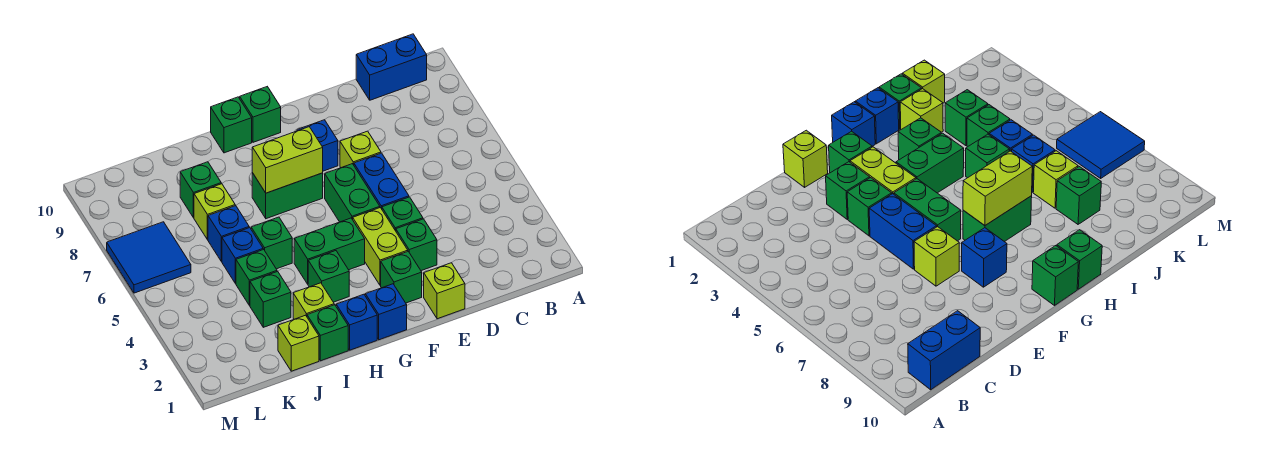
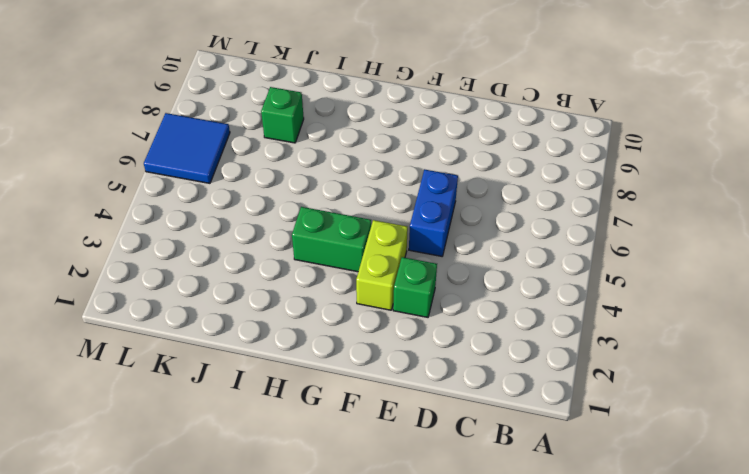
none -> blue 1x2 brick [356,34,427,100]
none -> lime 1x1 brick [424,263,465,319]
none -> green 1x1 brick [382,197,423,231]

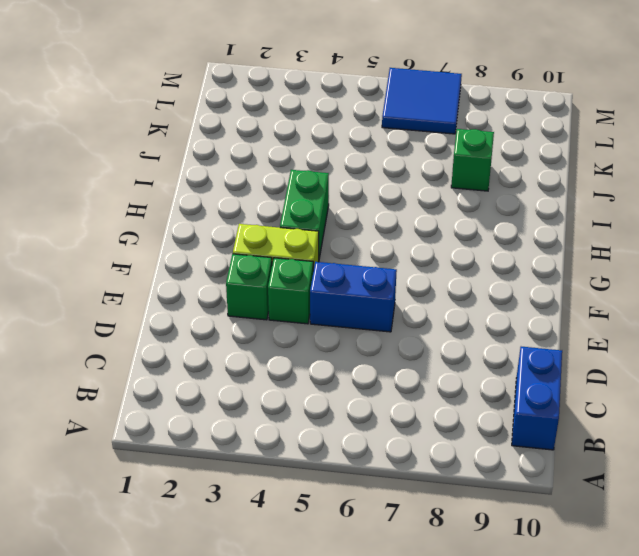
none -> lime 1x1 brick [424,263,465,319]
none -> lime 1x1 brick [340,131,381,168]
none -> green 1x1 brick [381,252,422,303]

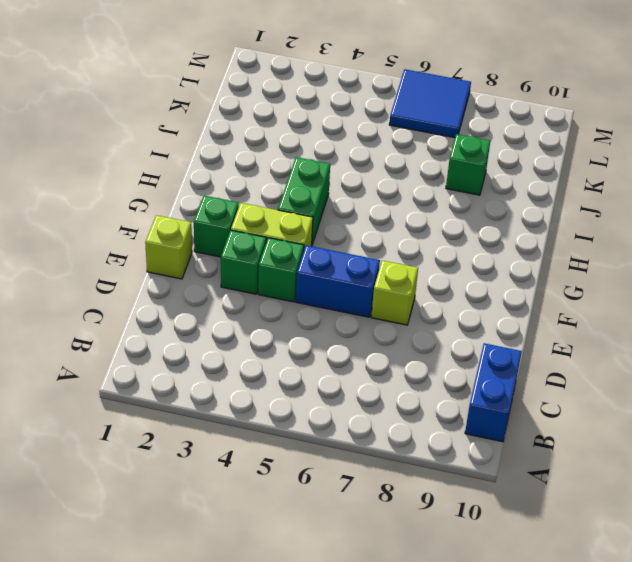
none -> green 1x2 brick [325,164,380,222]
none -> blue 1x1 brick [297,120,338,171]
none -> blue 1x1 brick [365,284,407,340]

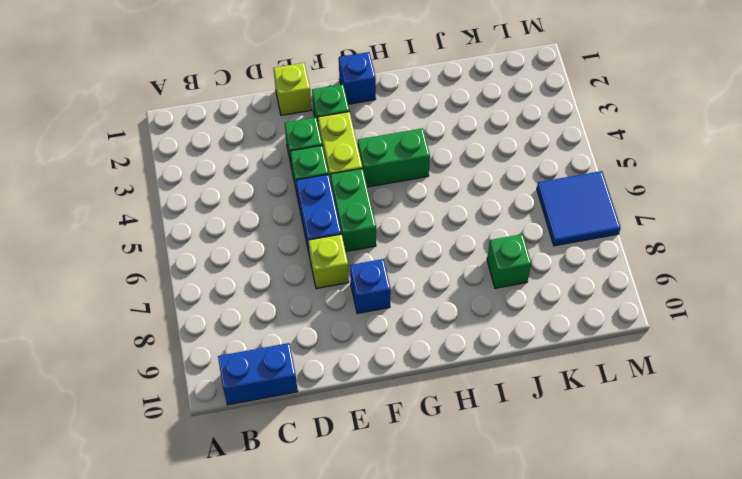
none -> green 1x2 brick [252,173,323,219]
none -> green 1x1 brick [240,87,281,142]
none -> blue 1x1 brick [336,294,377,350]

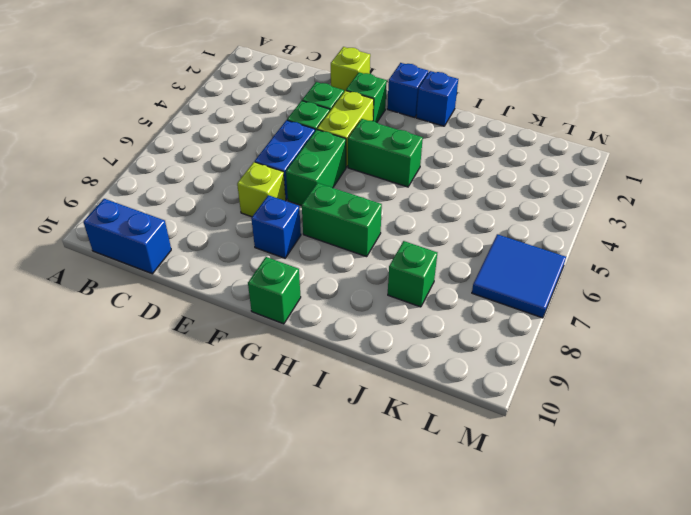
none -> green 1x1 brick [308,251,349,302]
none -> green 1x1 brick [211,97,252,153]
none -> green 1x1 brick [307,305,348,361]

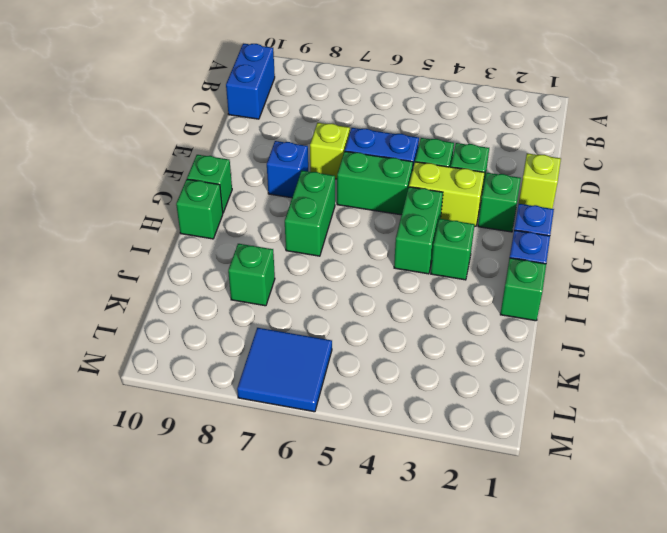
none -> lime 1x1 brick [293,283,334,319]
none -> green 1x1 brick [251,217,292,269]
none -> lime 1x1 brick [278,315,319,371]

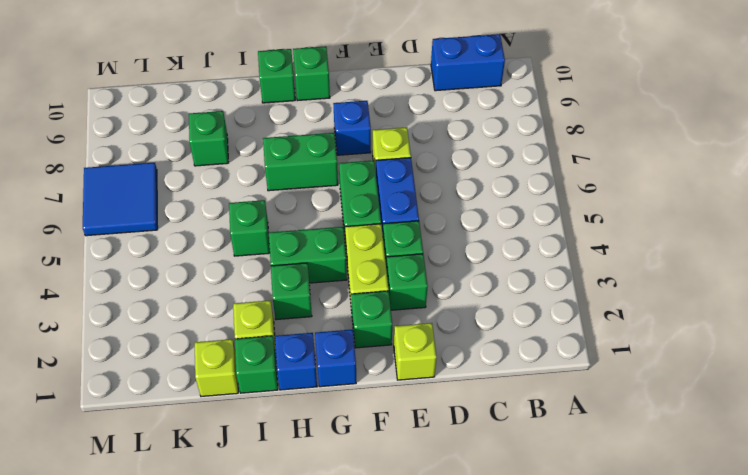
none -> green 1x1 brick [250,271,291,327]
none -> green 1x1 brick [236,249,277,305]
none -> blue 1x1 brick [222,228,263,284]

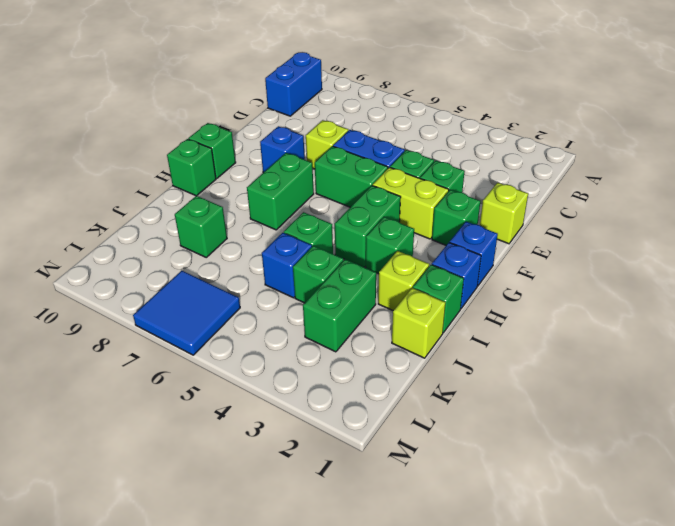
green 1x2 brick [303,259,376,352] -> green 1x1 brick [250,271,291,327]
none -> blue 1x1 brick [208,206,249,262]
none -> lime 1x1 brick [194,184,235,240]
none -> lime 1x2 brick [252,127,323,193]

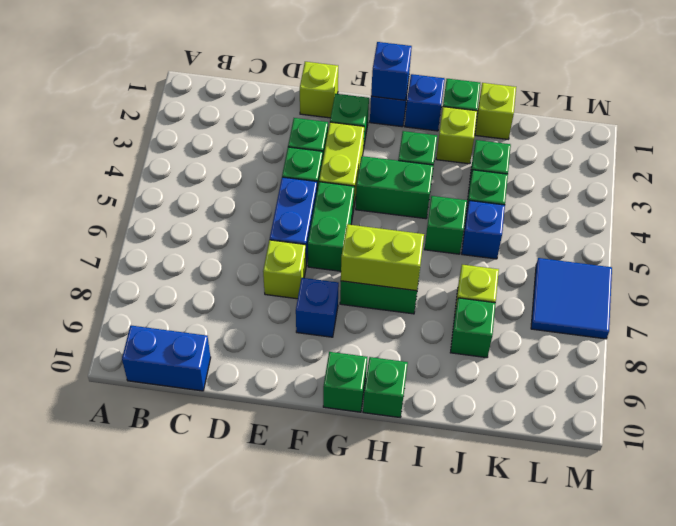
blue 1x1 brick [371,42,412,100] -> blue 1x1 brick moved to [208,206,249,262]

